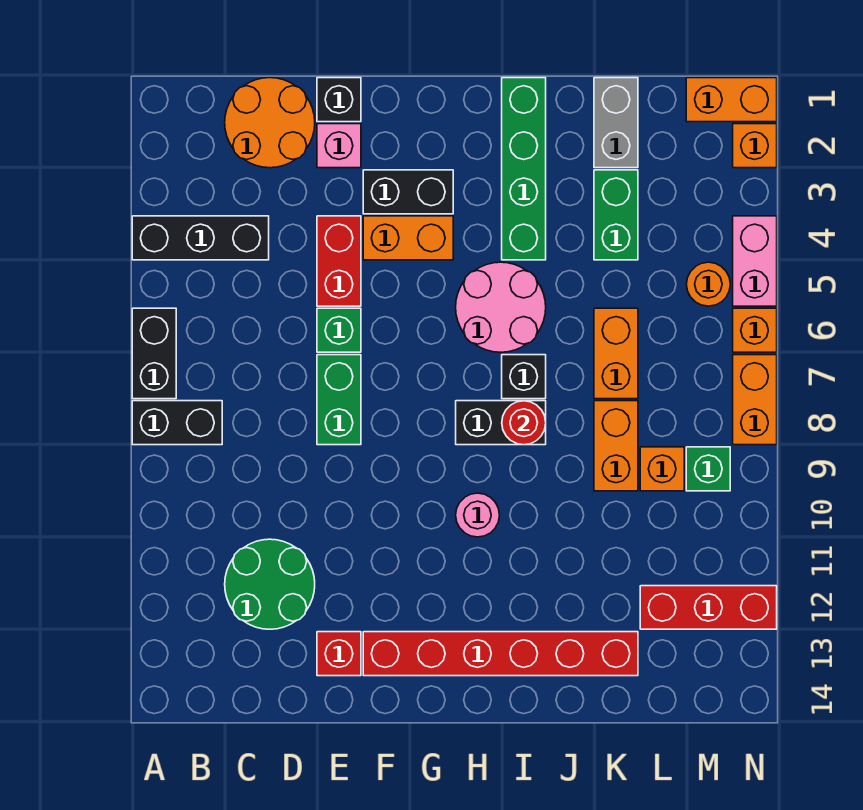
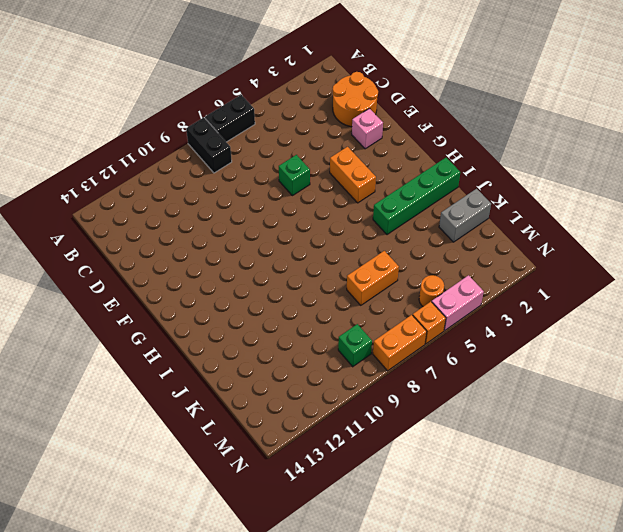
none -> black 1x3 brick [132,216,269,260]
none -> green 2x2 round brick [225,539,315,629]
none -> black 1x1 brick [317,78,361,122]
none -> red 1x2 brick [317,216,361,306]

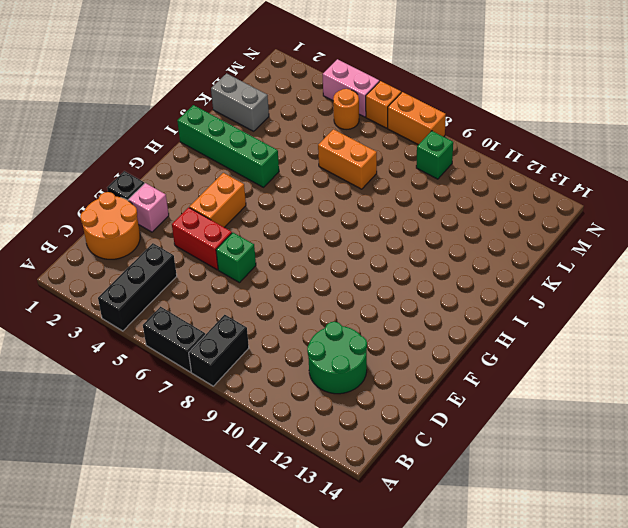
none -> green 1x2 brick [317,355,361,445]
none -> red 1x1 brick [317,632,361,676]
none -> black 1x2 brick [363,170,453,214]
none -> red 1x6 brick [363,632,638,676]

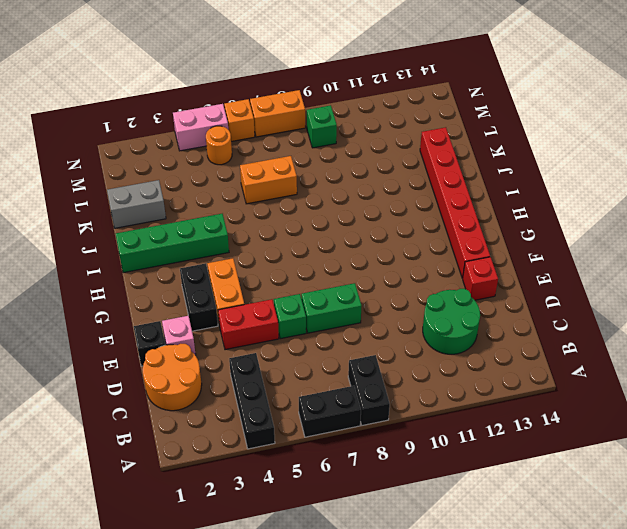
none -> pink 2x2 round brick [456,262,546,352]
none -> black 1x2 brick [456,401,546,445]
none -> pink 1x1 round brick [456,493,499,537]
none -> black 1x1 brick [502,355,546,399]

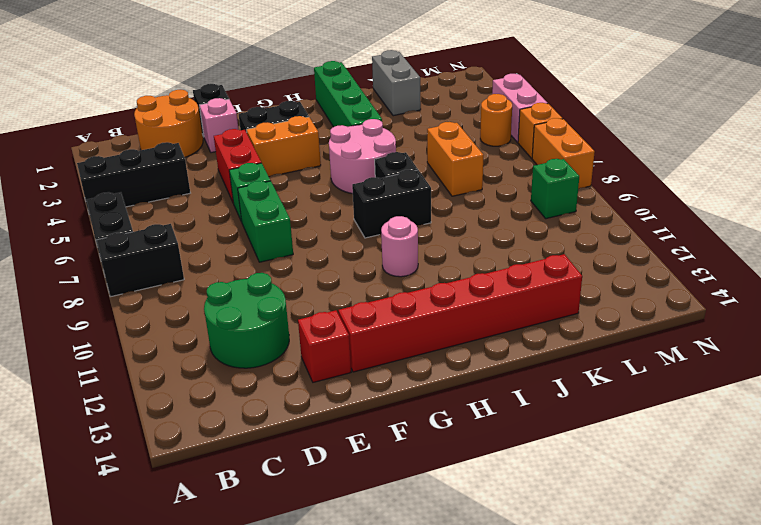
none -> green 1x2 brick [594,170,638,260]
none -> orange 1x2 brick [594,401,638,491]
none -> orange 1x1 brick [640,447,684,491]
none -> red 1x3 brick [640,586,777,629]

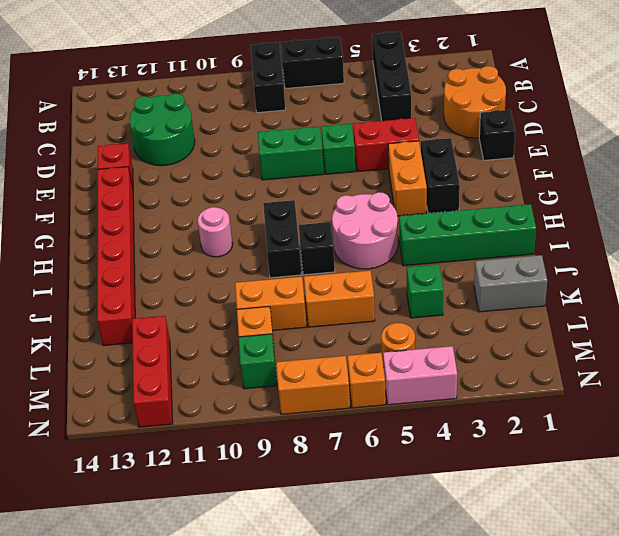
green 1x1 brick [407,264,444,318] -> green 1x2 brick [594,170,638,260]
none -> pink 1x1 brick [317,124,361,168]
none -> orange 1x2 brick [686,78,777,122]
none -> orange 1x1 brick [733,124,777,168]
none -> red 1x1 round brick [502,401,546,445]

